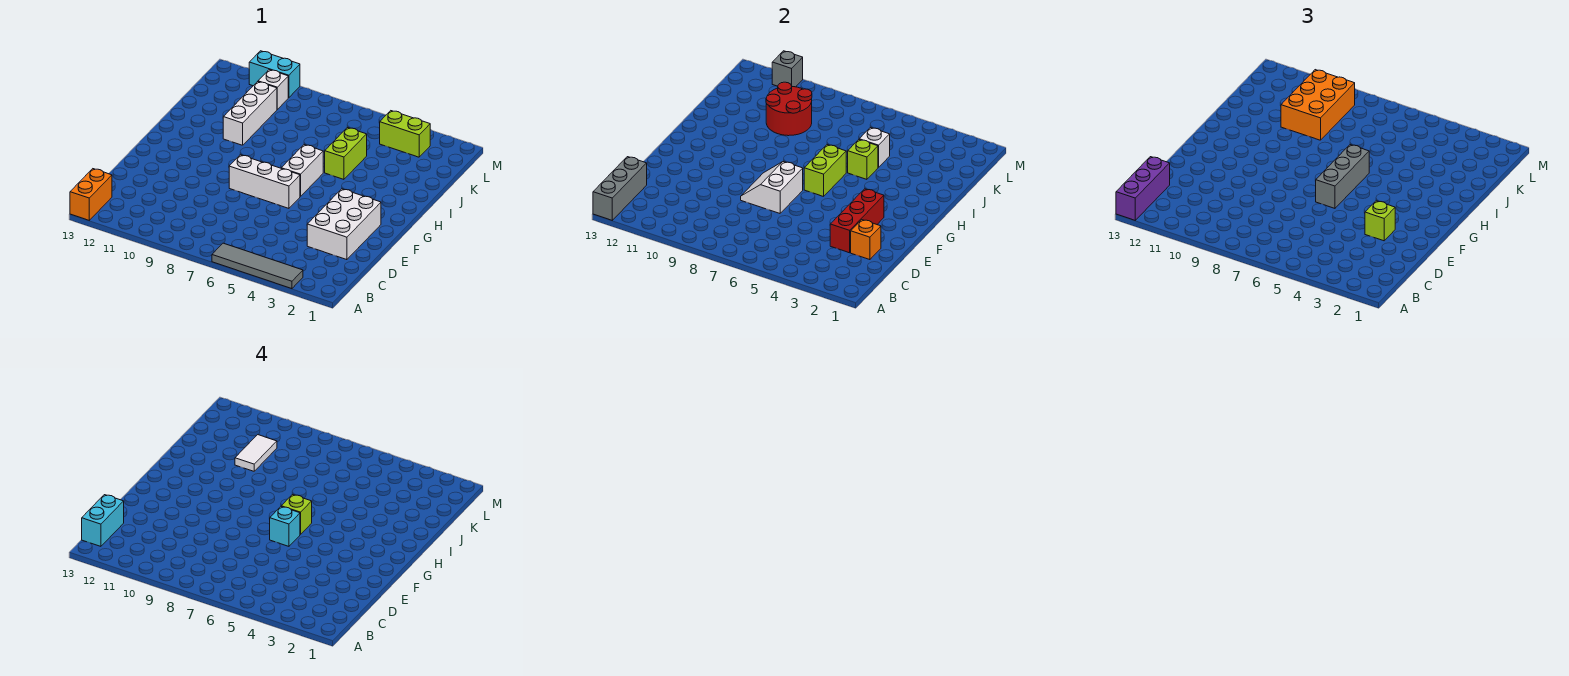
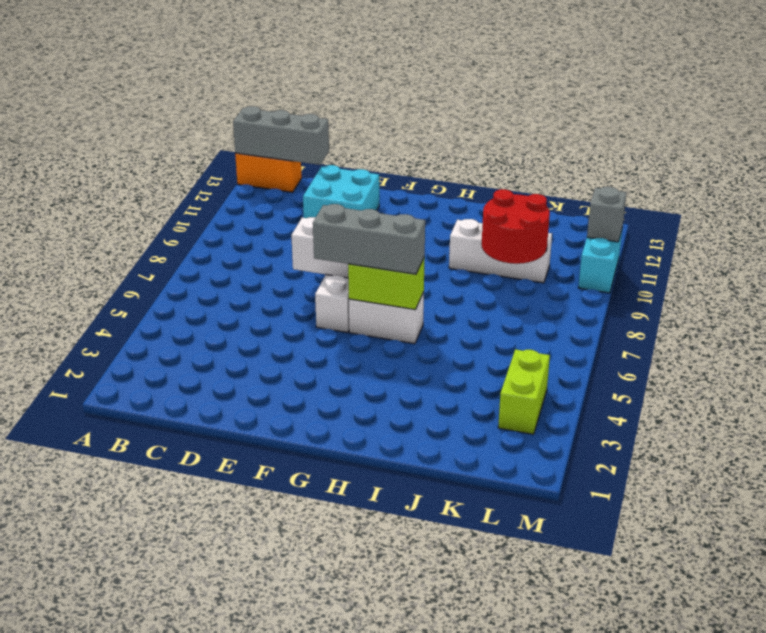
cyan 2x2 brick [303,165,379,218] -> none
none -> grey 1x4 tile [212,243,303,289]
none -> white 2x3 brick [307,189,381,260]
none -> lime 1x2 brick [325,127,367,179]

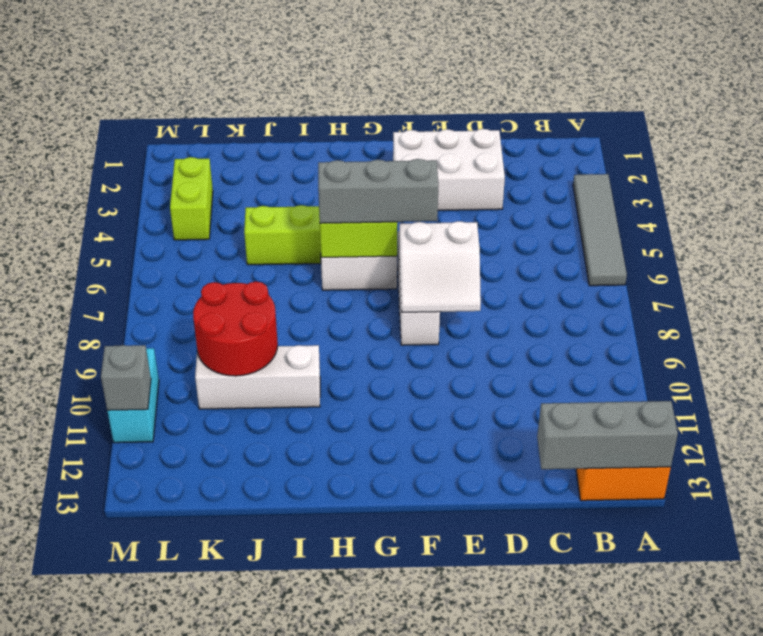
none -> white 1x1 brick [258,70,288,109]
none -> orange 1x1 brick [851,220,881,260]
none -> red 1x3 brick [830,189,884,253]

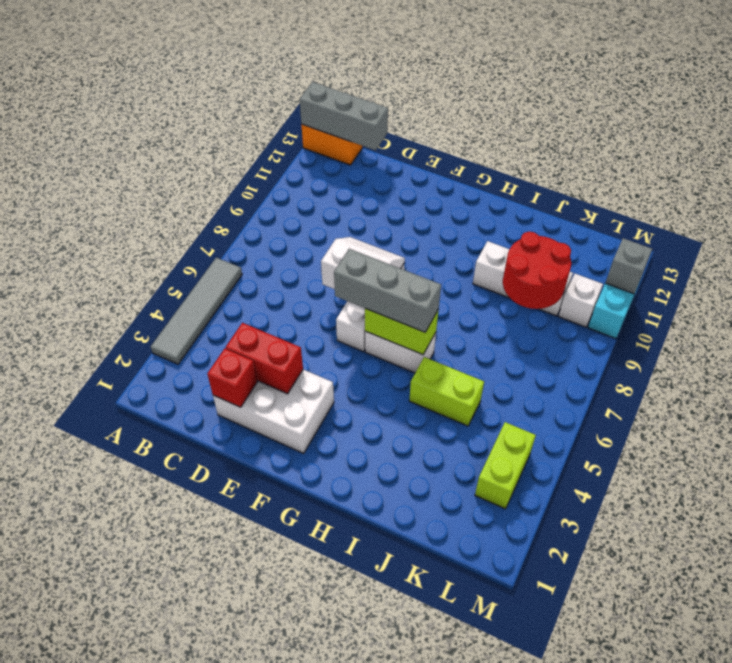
red 1x1 brick [207,349,257,407] -> orange 1x1 brick [851,220,881,260]
red 1x2 brick [226,323,303,394] -> red 1x3 brick [830,189,884,253]
none -> lime 1x1 brick [848,140,878,179]
none -> white 1x1 brick [859,127,890,168]
none -> purple 1x3 brick [1116,157,1170,220]

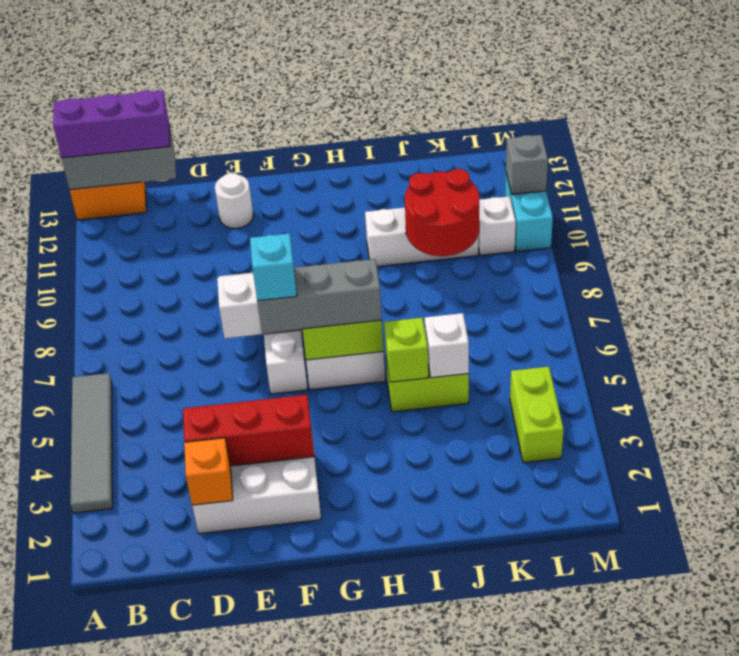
white 1x1 round brick [215,173,253,228] -> none
none -> lime 1x1 brick [1365,201,1395,241]
none -> orange 2x3 brick [1281,70,1355,140]
none -> cyan 1x2 brick [82,495,124,546]

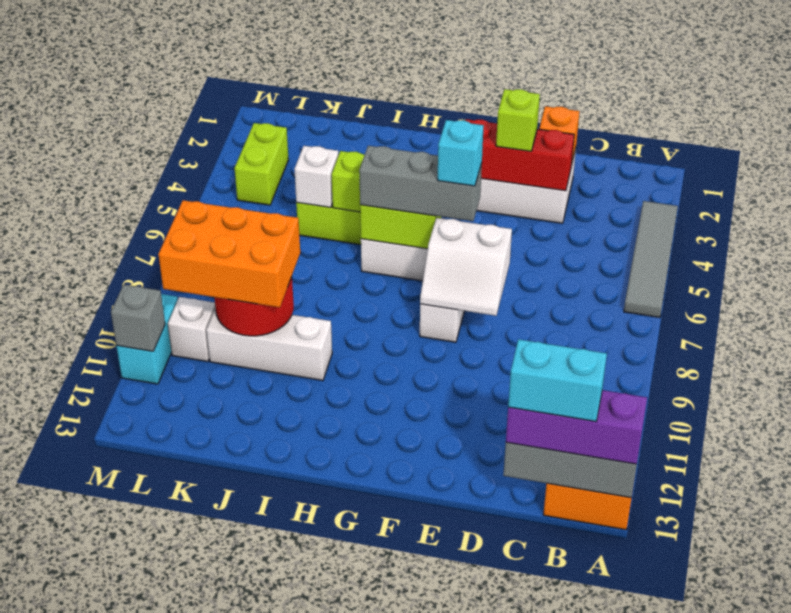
none -> lime 1x1 brick [281,494,312,535]
none -> white 1x2 tile [235,435,277,471]

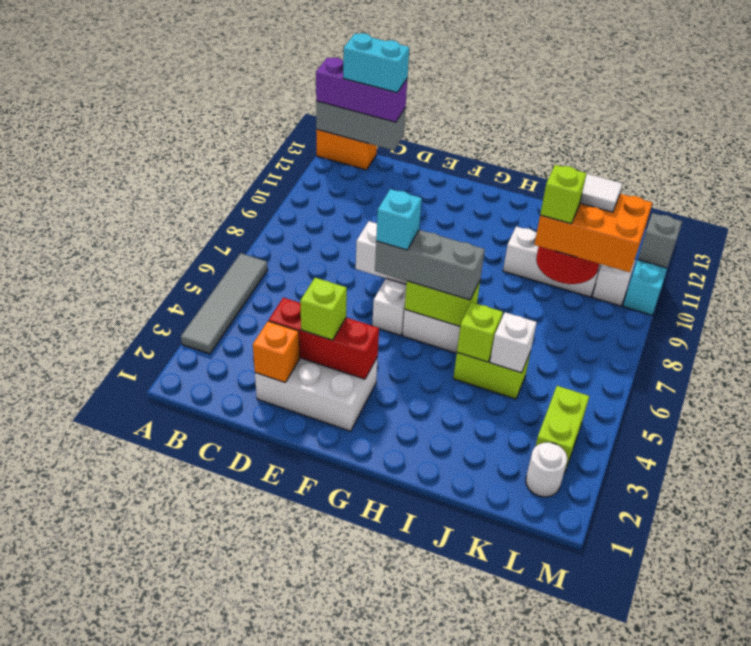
lime 1x1 brick [540,165,587,224] -> lime 1x1 brick moved to [281,494,312,535]
white 1x1 round brick [526,443,567,497] -> none

